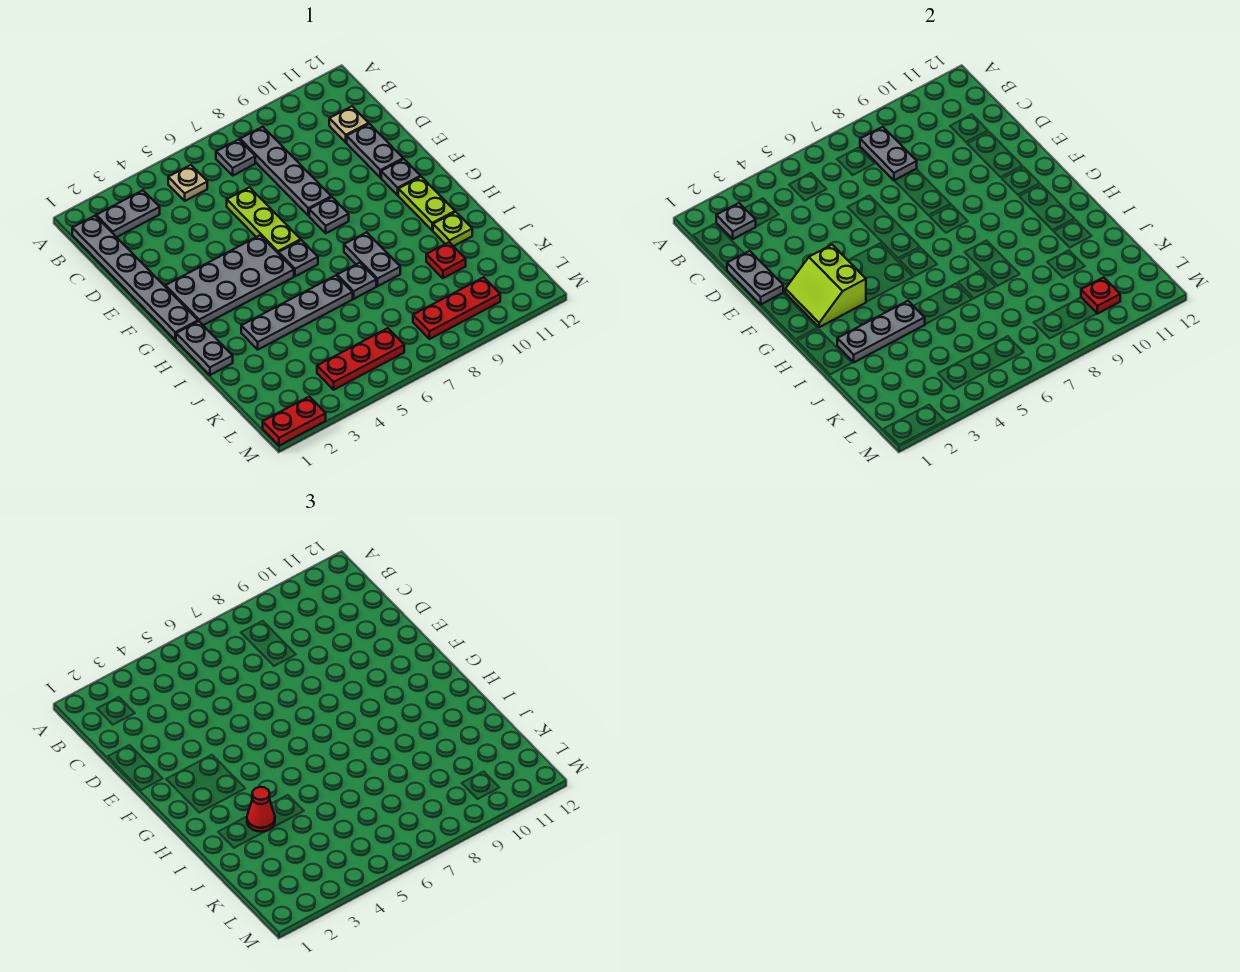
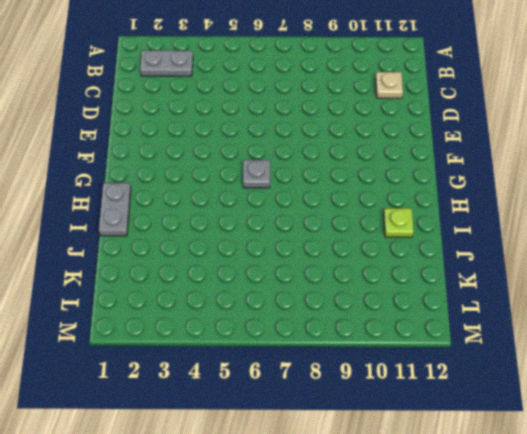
none -> grey 1x6 plate [72,216,198,340]
none -> tan 1x1 plate [168,165,207,201]
none -> grey 1x1 plate [216,140,255,175]

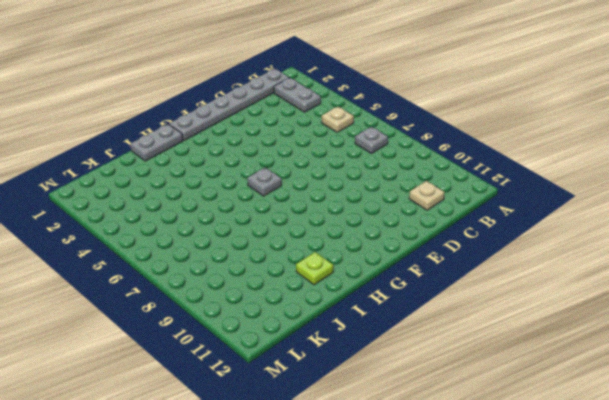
none -> grey 1x4 plate [240,127,331,216]
none -> lime 1x3 plate [227,187,301,254]
none -> grey 1x2 plate [347,124,403,178]

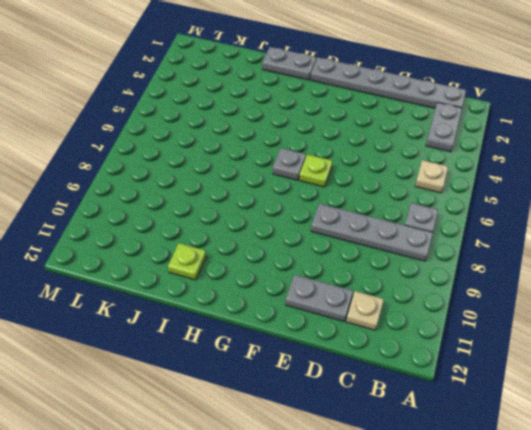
lime 1x1 plate [299,154,332,187] -> lime 1x3 plate [227,187,301,254]
none -> grey 2x4 plate [165,235,294,325]
none -> grey 1x1 plate [309,197,349,233]
none -> grey 1x1 plate [381,159,420,195]

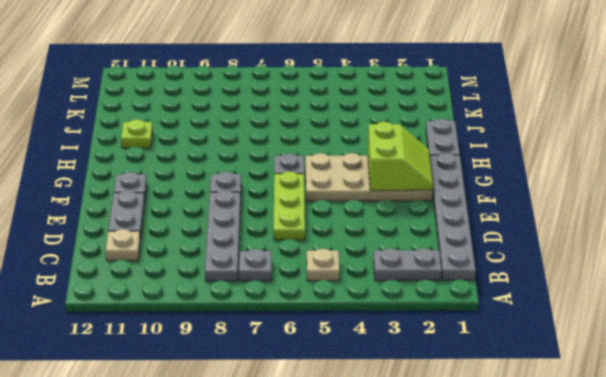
tan 2x4 plate [306,153,433,201] -> grey 2x4 plate [165,235,294,325]
none -> lime 1x2 plate [398,177,455,230]
none -> grey 1x2 plate [344,232,400,286]
none -> grey 1x4 plate [241,276,353,350]

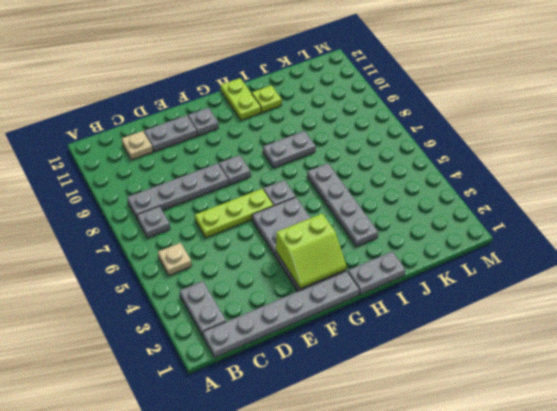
lime 1x2 plate [221,78,261,120] -> lime 1x2 plate turned to [398,177,455,230]
none -> grey 1x1 plate [337,263,376,299]
none -> red 1x1 plate [426,242,466,278]
none -> red 1x3 plate [317,328,404,390]

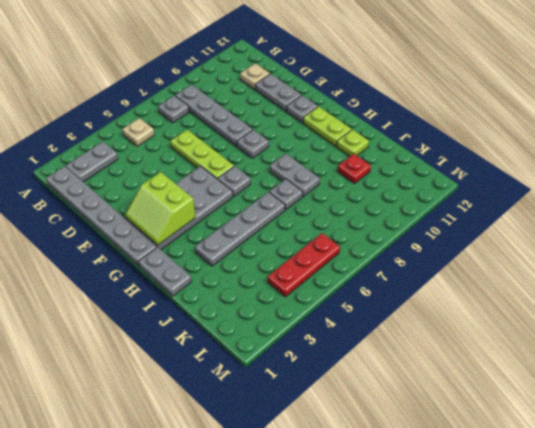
none -> red 1x3 plate [413,277,500,339]
none -> red 1x2 plate [263,397,326,446]
none -> grey 1x1 plate [716,203,756,239]

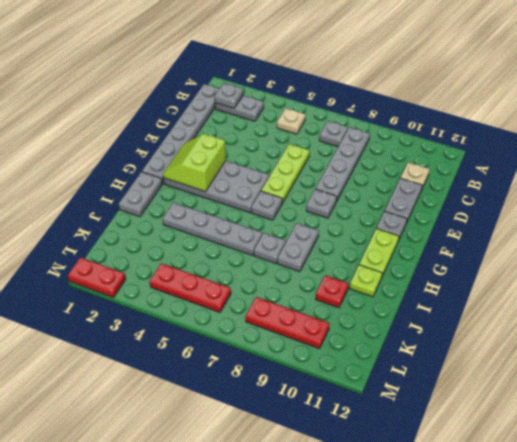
none -> grey 1x2 plate [860,127,917,180]
none -> grey 1x2 plate [727,251,783,305]
none -> grey 1x3 plate [837,301,925,362]

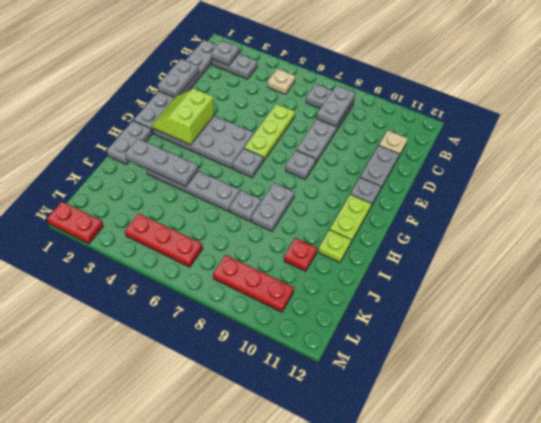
none -> red 1x1 plate [1081,277,1120,314]
none -> red 1x1 cone [247,787,275,832]

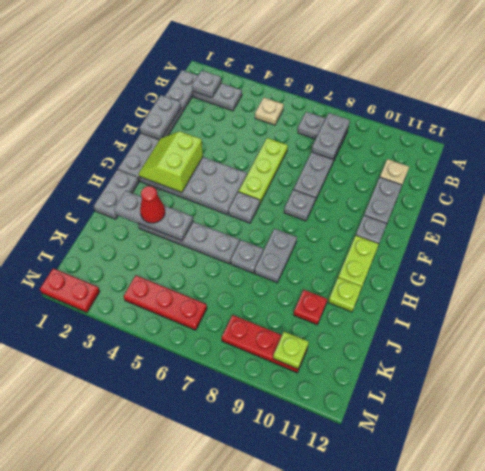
lime 1x1 plate [273,332,309,369] -> red 1x1 plate [1081,277,1120,314]

